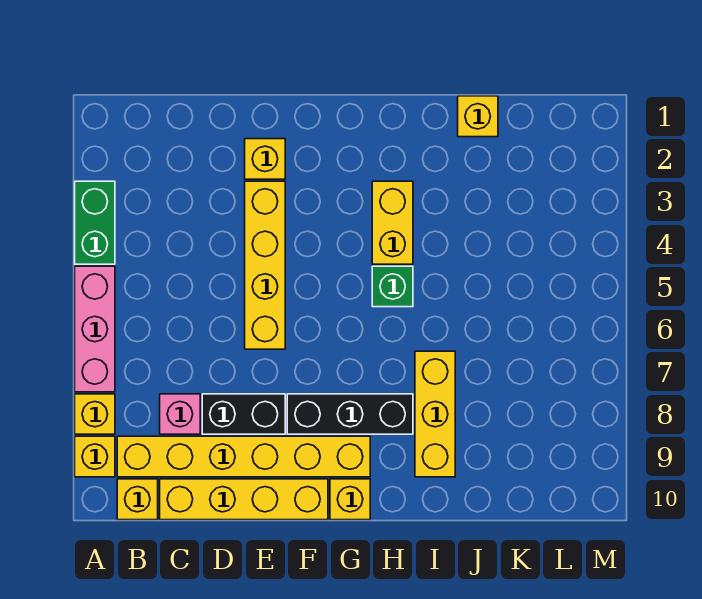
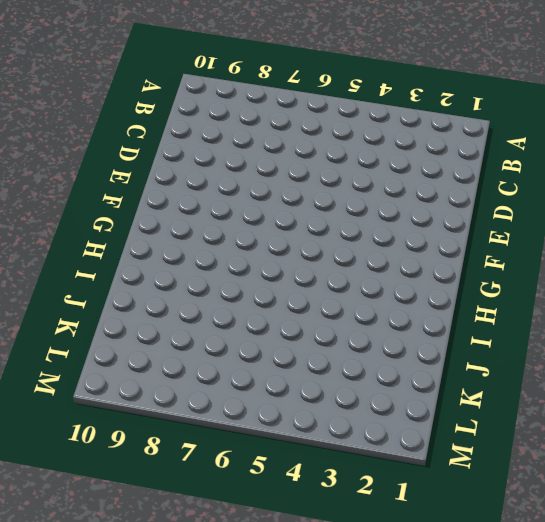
none -> green 1x2 brick [75,181,115,264]
none -> pink 1x3 brick [75,266,115,392]
none -> yellow 1x1 brick [75,394,115,434]

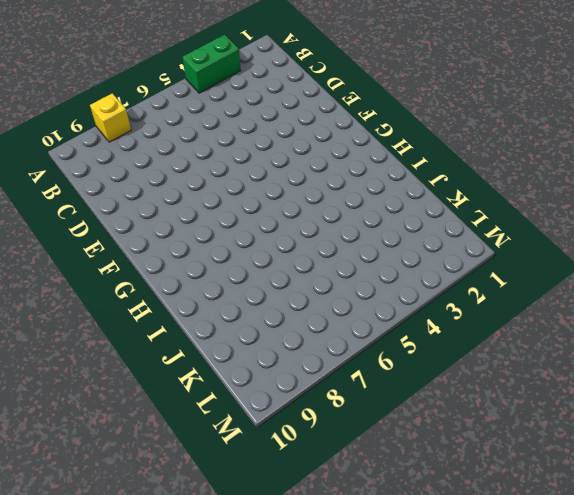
none -> pink 1x3 brick [75,266,115,392]
none -> yellow 1x1 brick [75,436,115,477]
none -> yellow 1x6 brick [117,436,370,477]

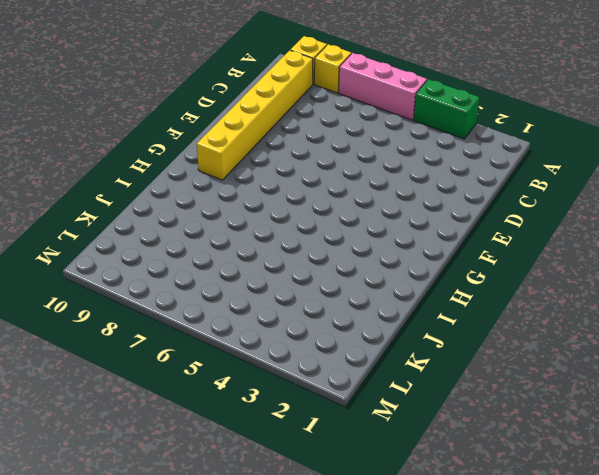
none -> yellow 1x1 brick [117,479,158,520]
none -> pink 1x1 brick [160,394,200,434]
none -> yellow 1x4 brick [160,479,328,520]

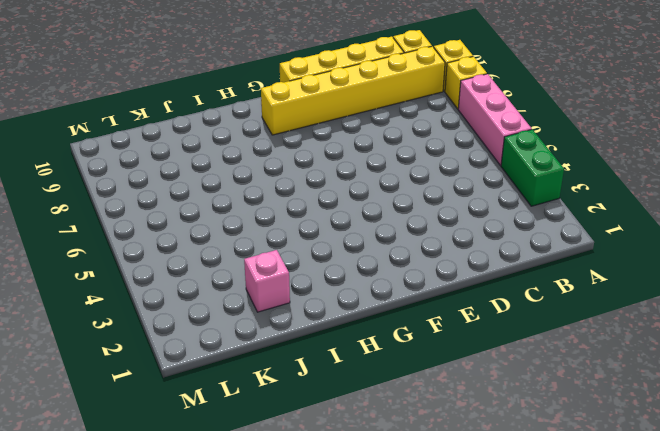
pink 1x1 brick [244,250,290,312] -> pink 1x1 brick moved to [160,394,200,434]
none -> black 1x2 brick [202,394,285,434]
none -> yellow 1x1 brick [245,139,285,179]
none -> yellow 1x4 brick [245,181,285,349]

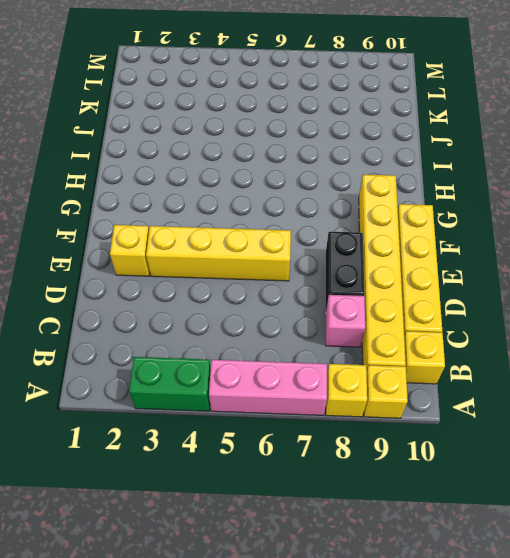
none -> black 1x3 brick [287,394,413,434]
none -> yellow 1x1 brick [330,479,370,520]
none -> yellow 1x2 brick [372,181,413,264]

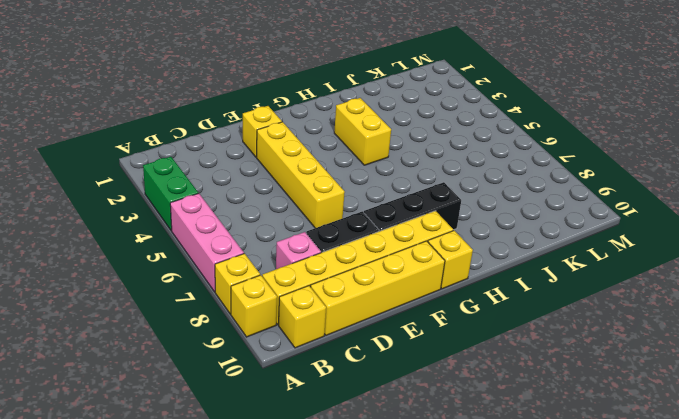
none -> green 1x1 brick [372,266,413,307]
none -> yellow 1x3 brick [415,351,455,477]
none -> yellow 1x1 brick [458,96,498,137]

